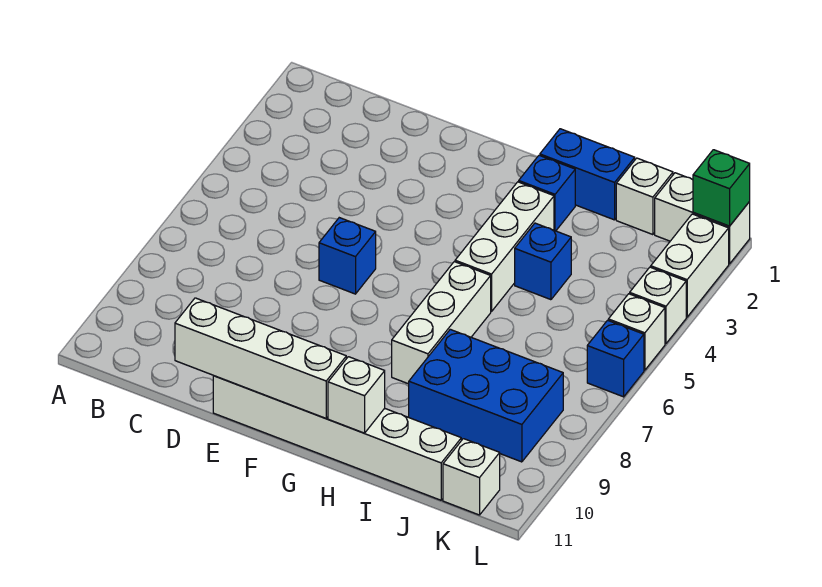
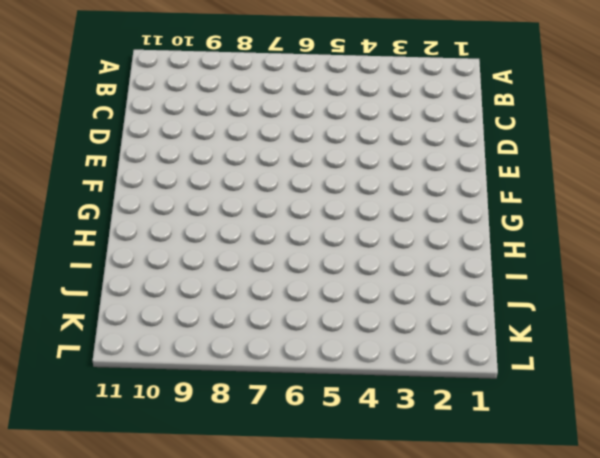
none -> blue 1x1 brick [319,218,376,294]
none -> white 1x6 brick [213,376,461,500]
none -> blue 1x2 brick [540,129,635,220]

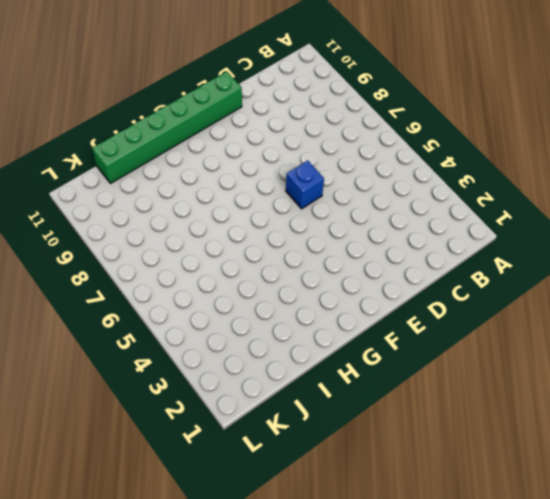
green 1x6 brick [92,72,242,184] -> white 1x6 brick [213,376,461,500]
none -> blue 1x2 brick [540,129,635,220]
none -> blue 1x1 brick [519,155,575,231]
none -> white 1x3 brick [455,182,554,311]

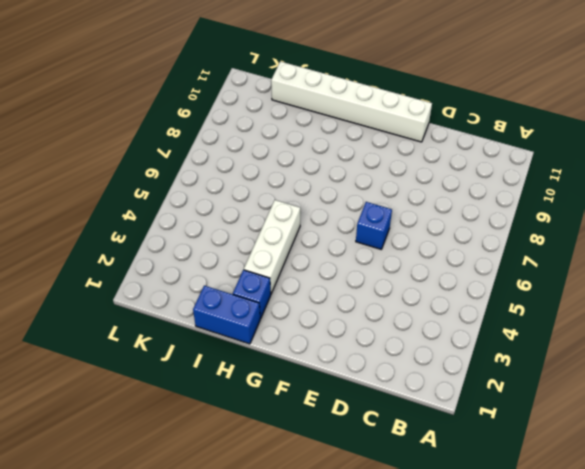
none -> white 1x3 brick [392,262,491,384]
none -> blue 1x1 brick [515,223,571,300]
none -> blue 2x3 brick [409,329,563,462]

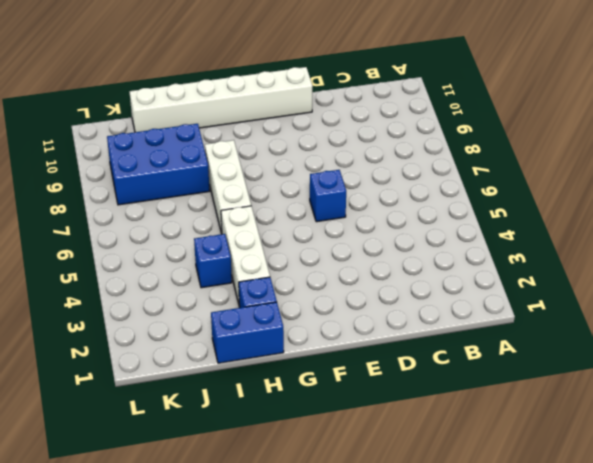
none -> white 1x1 brick [616,158,673,235]
none -> white 1x2 brick [655,173,750,264]
none -> white 1x1 brick [443,439,500,515]

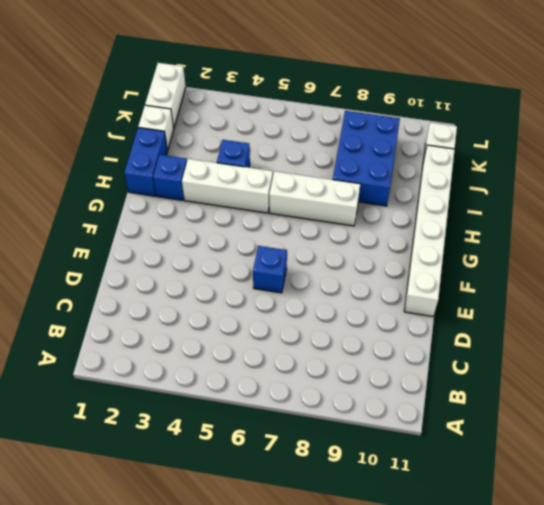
none -> white 1x2 brick [651,214,729,317]
none -> white 1x1 brick [630,267,686,344]
none -> white 1x1 brick [608,294,665,370]

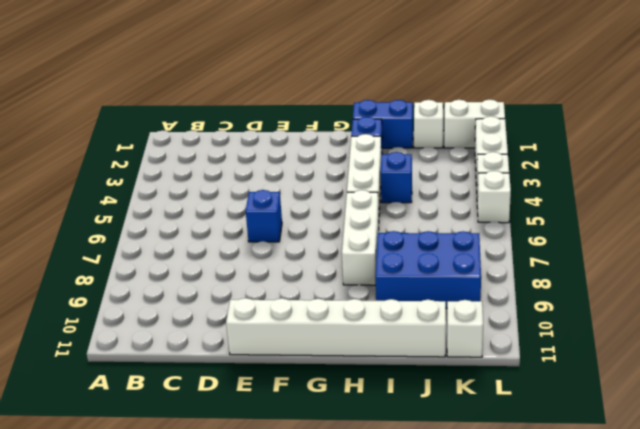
none -> blue 1x1 brick [587,320,644,397]
none -> white 1x4 brick [175,298,346,418]
none -> white 1x1 brick [328,357,385,433]

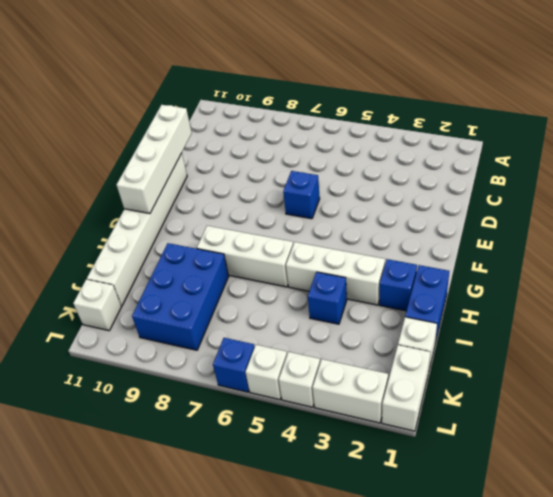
none -> white 1x1 brick [328,357,385,433]
none -> green 1x1 brick [693,150,750,226]

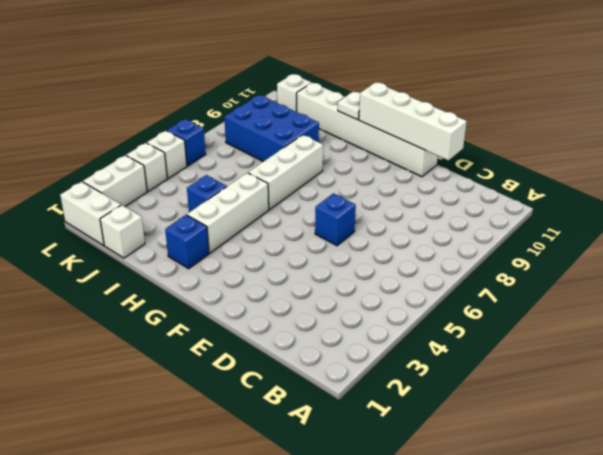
white 1x1 plate [338,92,360,120] -> white 1x1 brick [328,357,385,433]
none -> blue 1x2 brick [540,129,635,220]
none -> green 1x1 brick [693,150,750,226]

